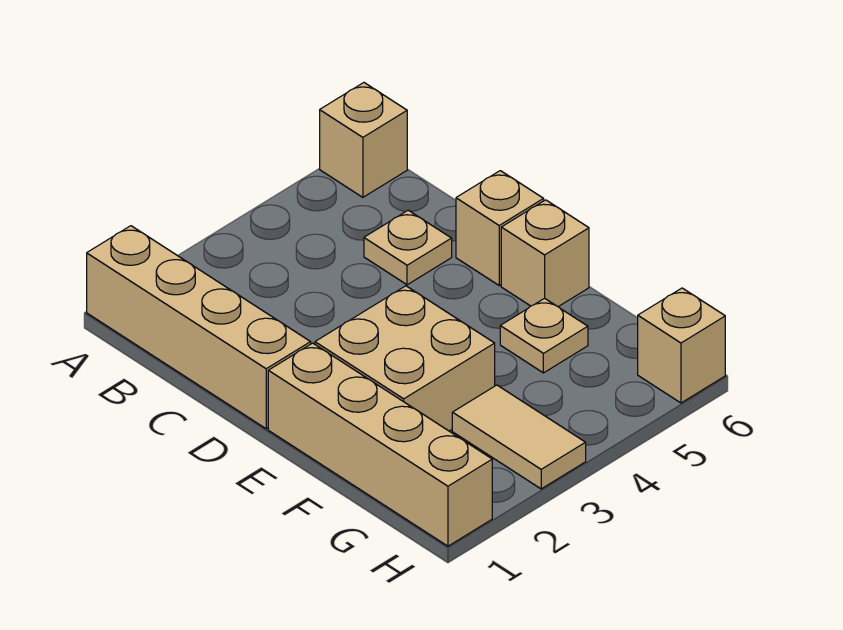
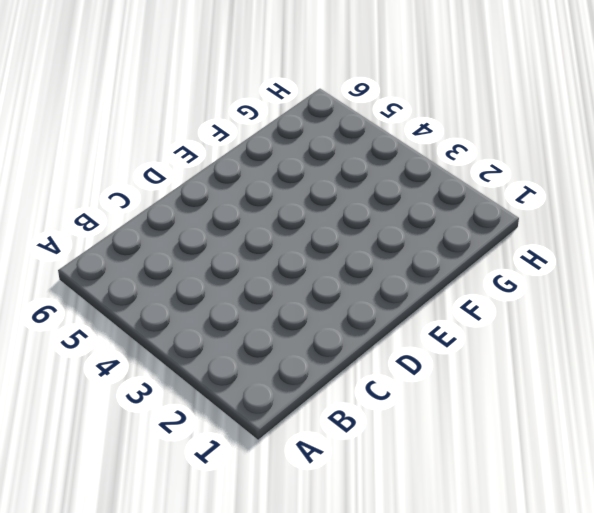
none -> tan 1x4 brick [87,226,311,429]
none -> tan 1x1 brick [320,83,407,197]

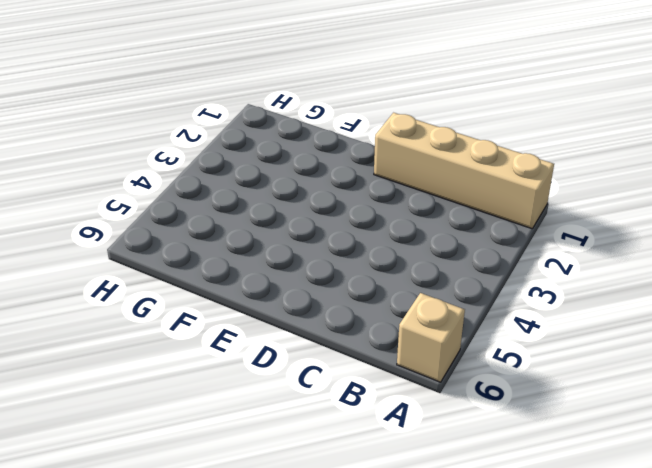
none -> tan 1x1 plate [364,210,452,285]
none -> tan 1x1 brick [456,171,544,285]

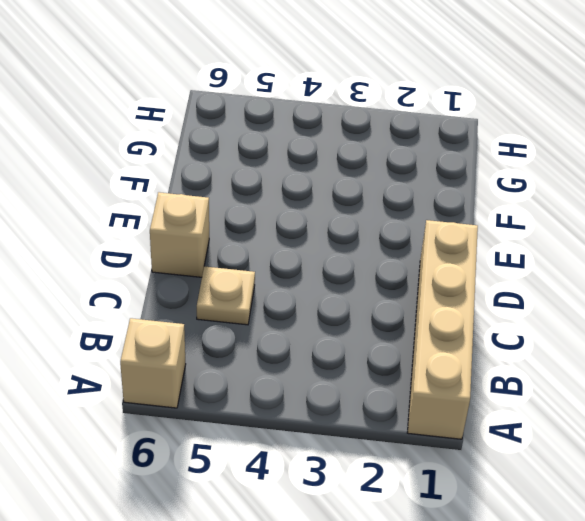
none -> tan 1x4 brick [268,343,492,546]
none -> tan 2x2 brick [315,286,495,431]

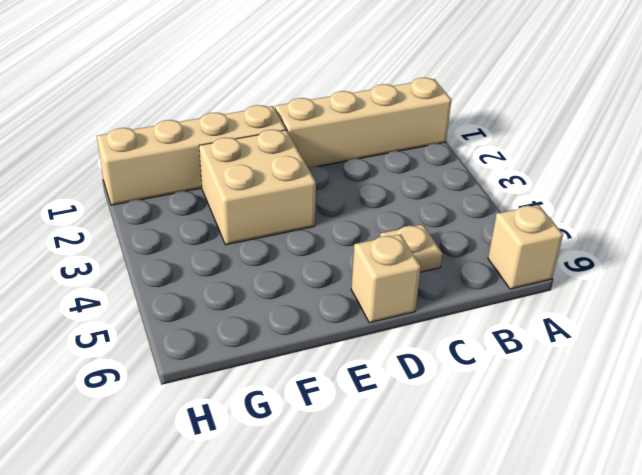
none -> tan 1x1 brick [501,200,589,307]
none -> tan 1x1 plate [500,298,588,373]

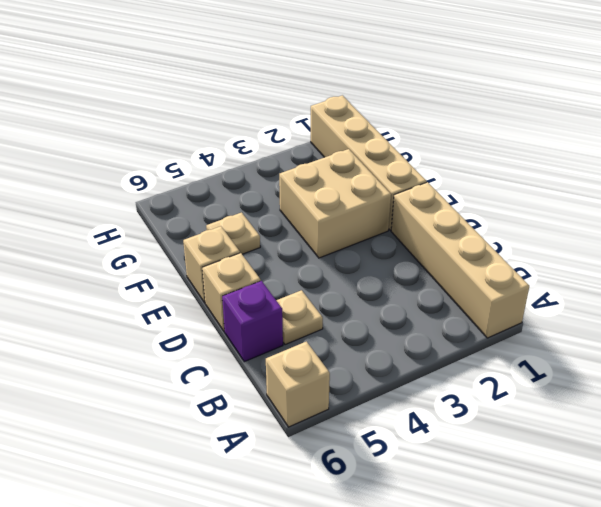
purple 1x1 brick [222,281,283,362] -> none
none -> tan 1x2 tile [452,385,586,489]
none -> tan 1x1 brick [638,288,725,403]

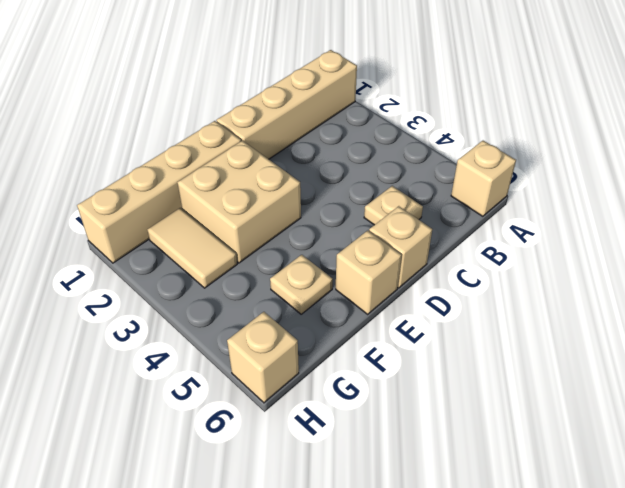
tan 1x2 tile [147,208,237,288] -> tan 1x2 tile turned to [452,385,586,489]

